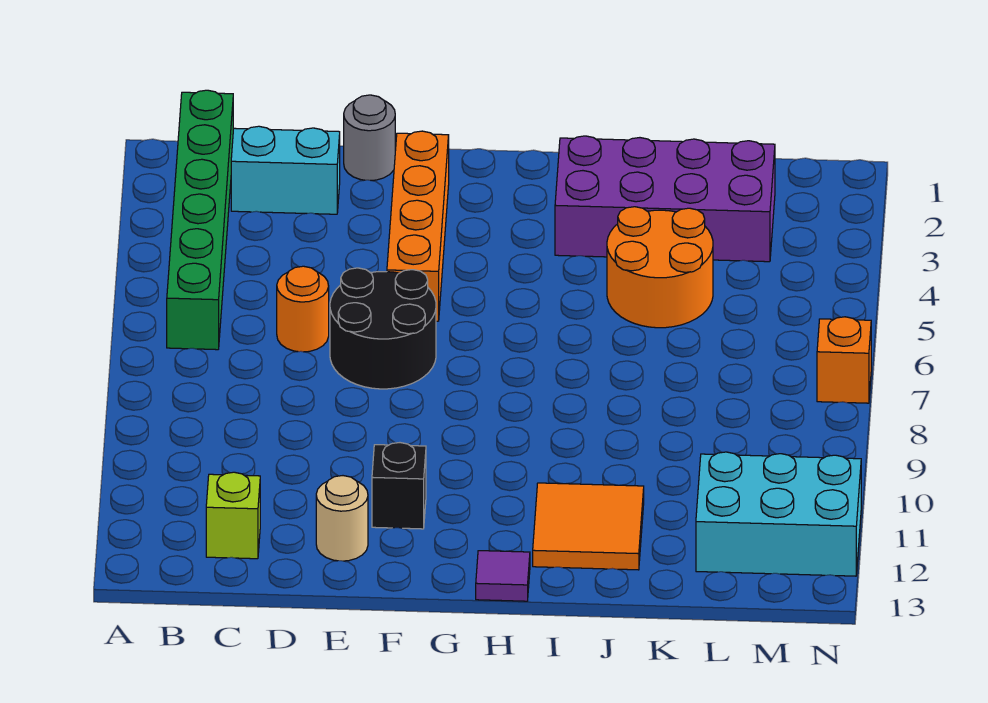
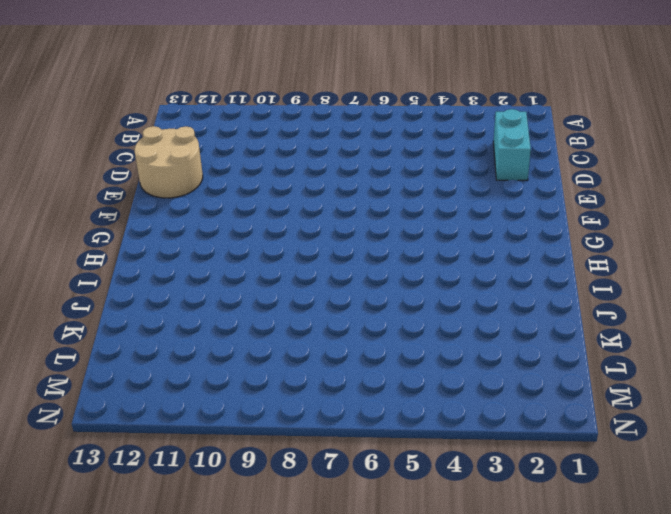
tan 2x2 round brick [134,126,203,198] -> tan 1x1 round brick [316,476,368,561]
none -> green 1x6 brick [167,90,233,350]
none -> lime 1x1 brick [206,472,260,559]
none -> orange 1x1 round brick [277,266,329,352]

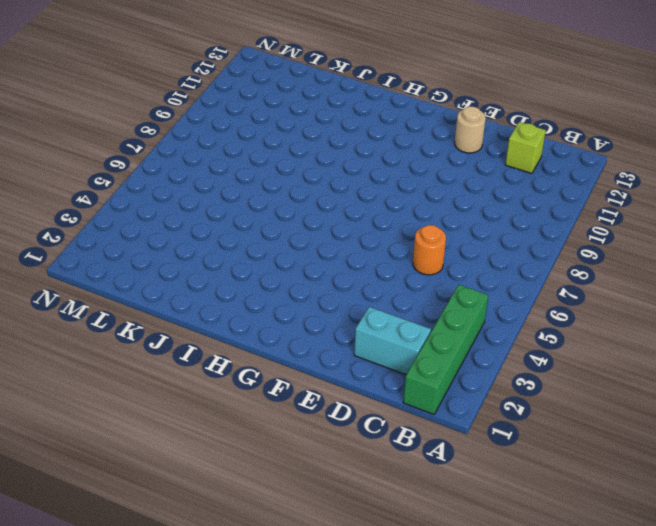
green 1x4 brick [403,285,488,414] -> green 1x6 brick [167,90,233,350]
none -> grey 1x1 round brick [344,95,395,180]
none -> black 2x2 round brick [330,268,436,389]
none -> orange 1x4 brick [387,131,449,321]

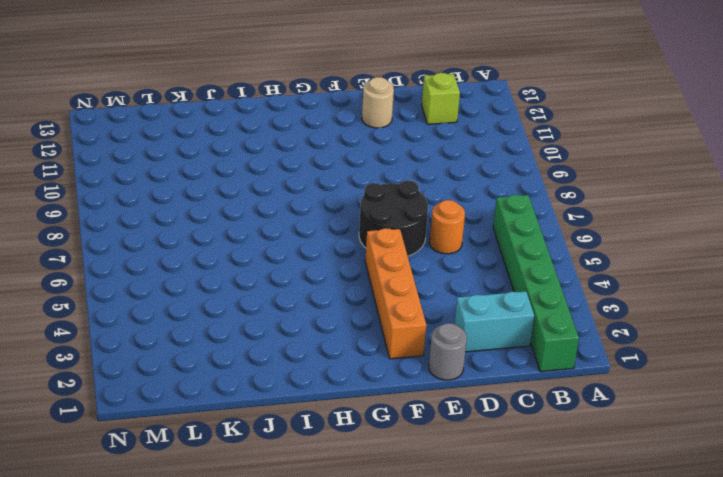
none -> black 1x1 brick [372,443,426,529]
none -> purple 1x1 tile [476,551,530,601]
none -> purple 2x4 brick [555,136,775,262]

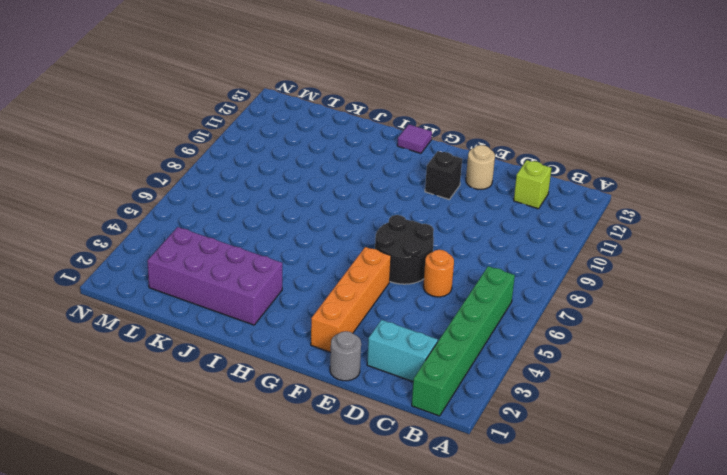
none -> orange 2x2 tile [533,483,644,570]
none -> orange 2x2 round brick [607,207,713,328]
none -> cyan 2x3 brick [696,452,861,576]

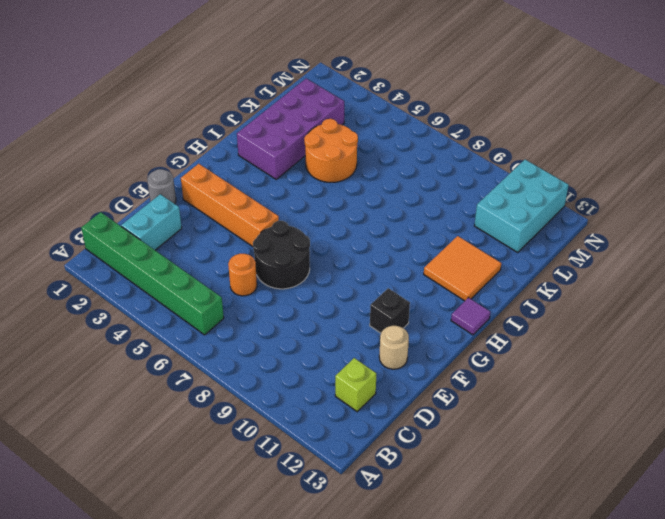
none -> orange 1x1 brick [817,317,871,403]

